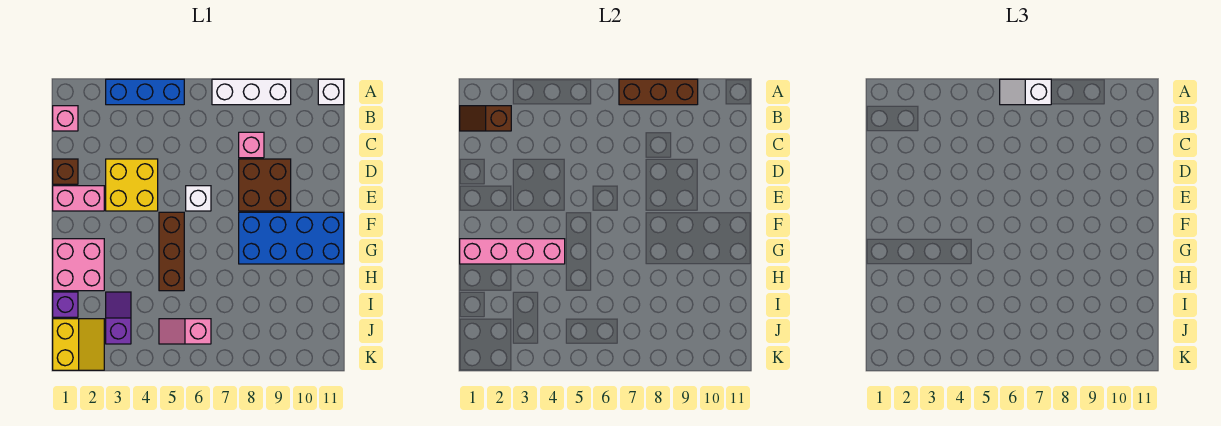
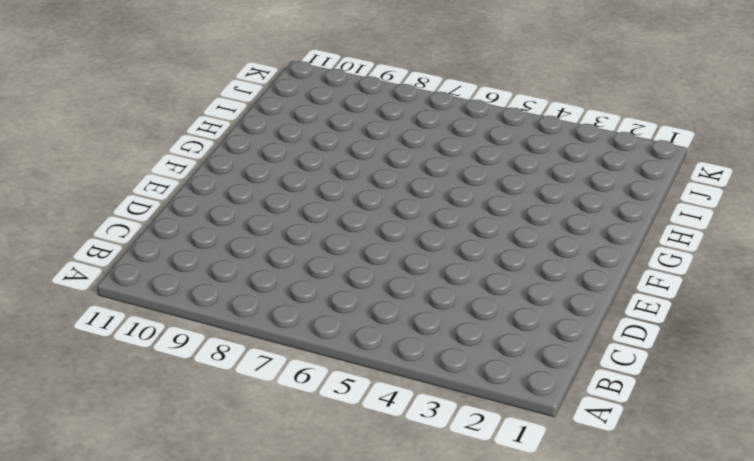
none -> blue 1x3 brick [106,79,184,105]
none -> white 1x3 brick [212,79,291,105]
none -> white 1x1 brick [318,79,344,105]

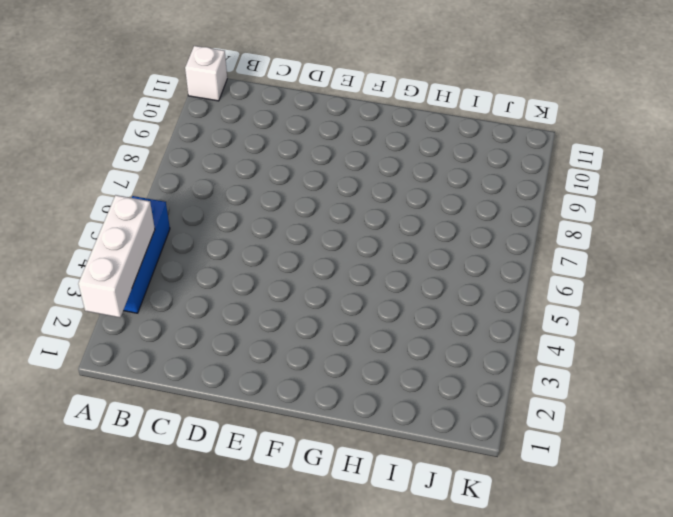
white 1x3 brick [78,195,155,318] -> white 1x3 brick moved to [212,79,291,105]
none -> pink 1x1 brick [53,106,78,131]
none -> pink 1x1 brick [239,132,264,158]
none -> brown 1x1 brick [53,159,78,184]

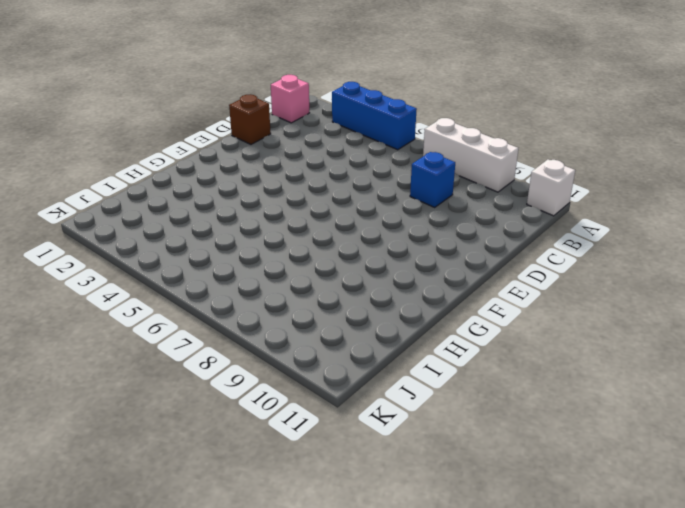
blue 1x1 brick [410,152,455,207] -> pink 1x1 brick [239,132,264,158]
none -> yellow 2x2 brick [106,159,158,211]
none -> brown 2x2 brick [239,159,291,211]
none -> pink 1x2 brick [53,186,104,211]

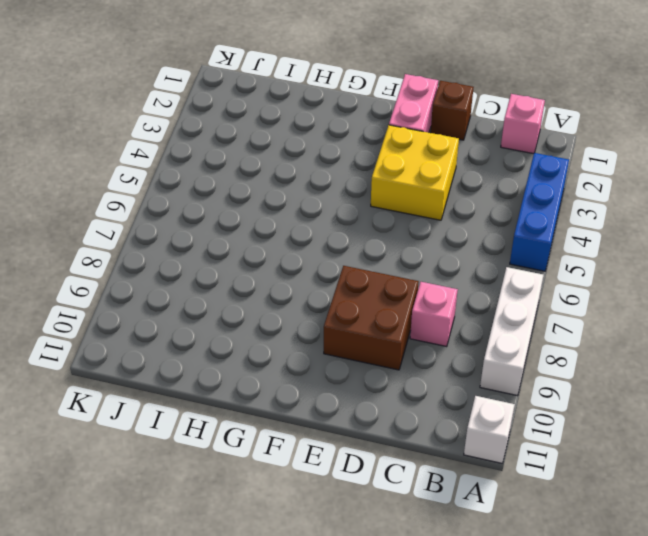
none -> white 1x1 brick [186,186,211,211]
none -> brown 1x3 brick [159,212,184,291]
none -> blue 2x4 brick [239,212,344,264]

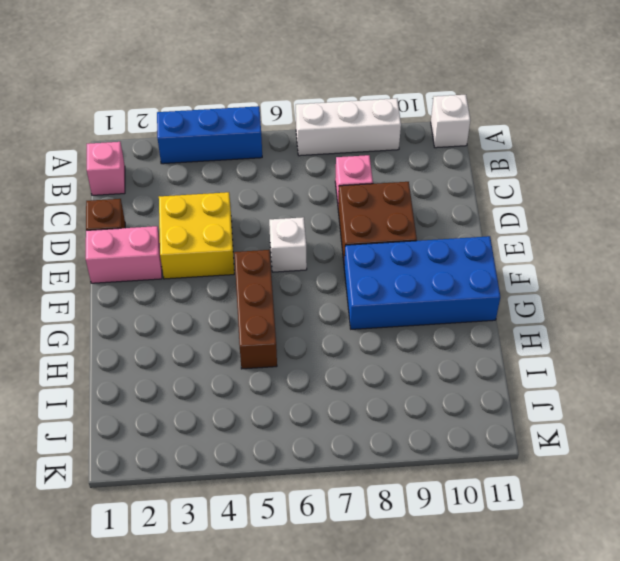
none -> pink 2x2 brick [53,239,104,291]
none -> purple 1x1 brick [53,292,78,317]
none -> purple 1x2 slope [106,292,131,344]

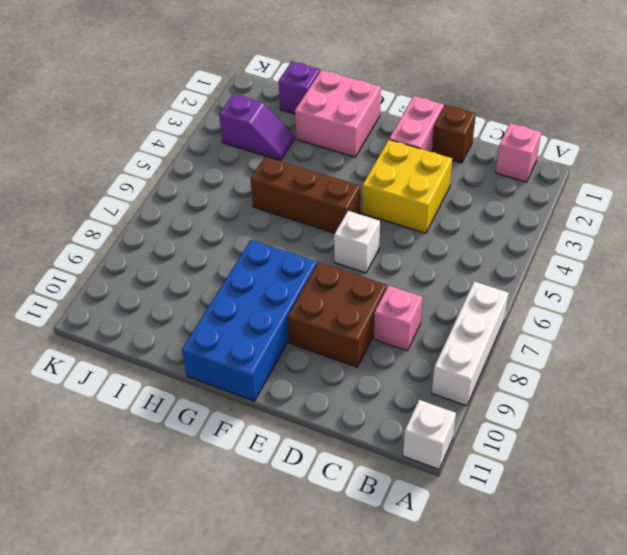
none -> blue 1x3 brick [106,79,184,105]
none -> yellow 2x2 slope [53,319,104,370]
none -> pink 1x2 slope [159,319,211,344]

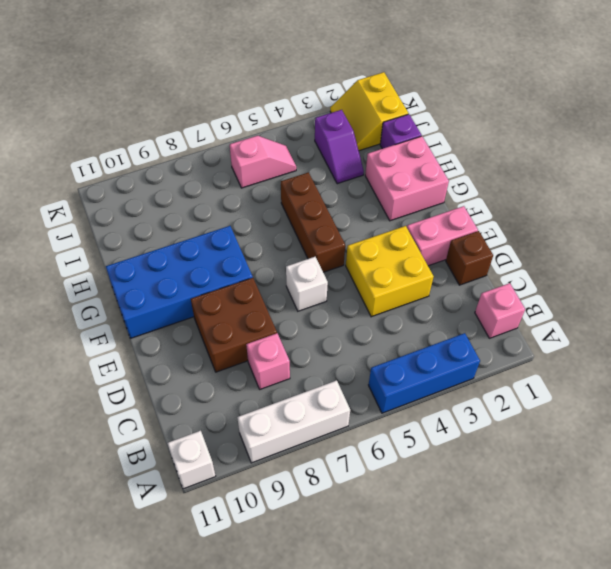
none -> brown 1x3 brick [619,79,698,105]
none -> brown 1x2 slope [460,106,511,131]
none -> pink 1x4 brick [460,239,565,264]

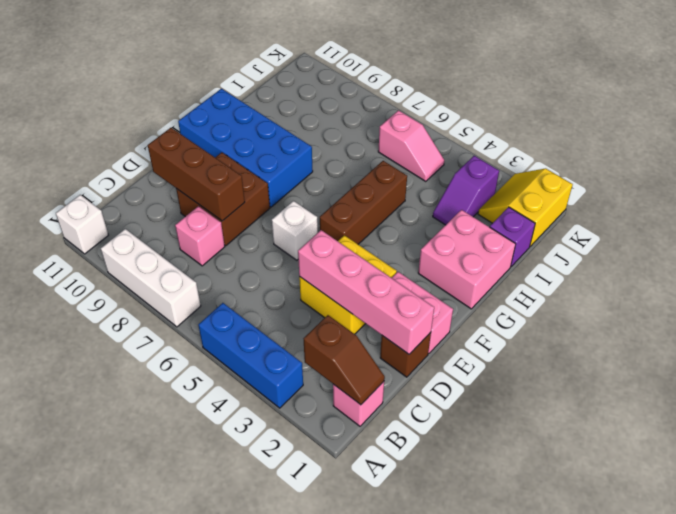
pink 1x4 brick [298,230,434,354] -> pink 1x4 brick moved to [460,239,565,264]
brown 1x3 brick [148,128,245,221] -> brown 1x3 brick moved to [619,79,698,105]
none -> white 1x2 slope [1000,79,1051,105]

